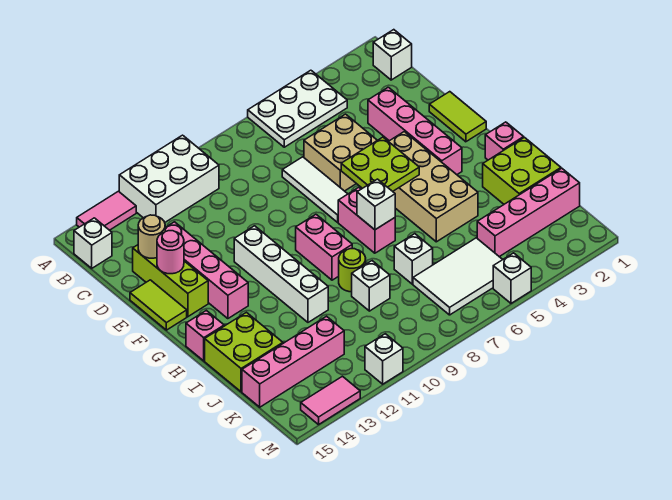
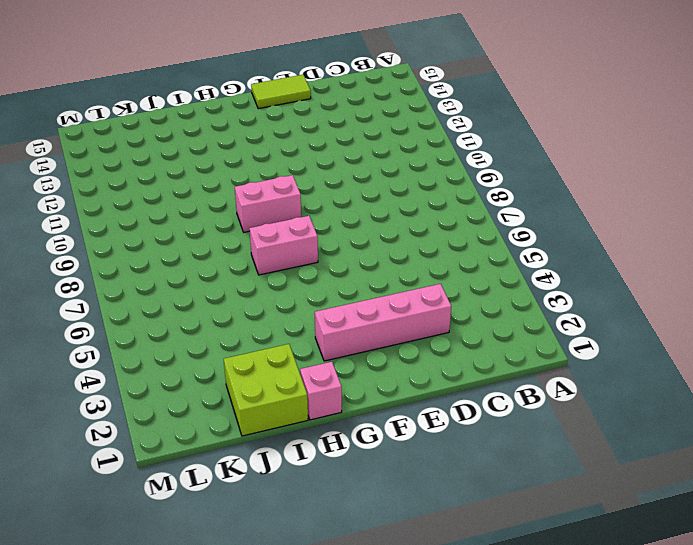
none -> white 2x3 plate [248,70,347,147]
none -> white 2x3 brick [119,135,219,222]
none -> pink 1x2 tile [77,191,136,230]
none -> white 1x1 brick [373,30,412,80]

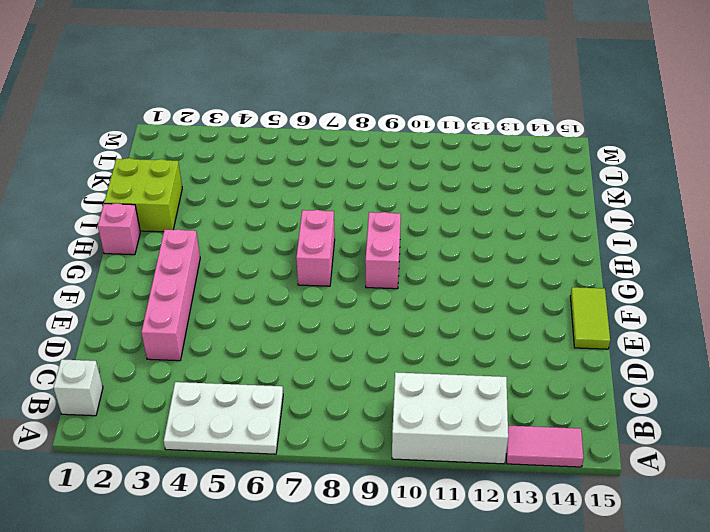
none -> white 1x1 brick [74,218,112,268]
none -> tan 2x2 brick [304,114,377,191]
none -> white 1x3 tile [282,157,347,222]
none -> pink 1x4 brick [165,222,248,319]

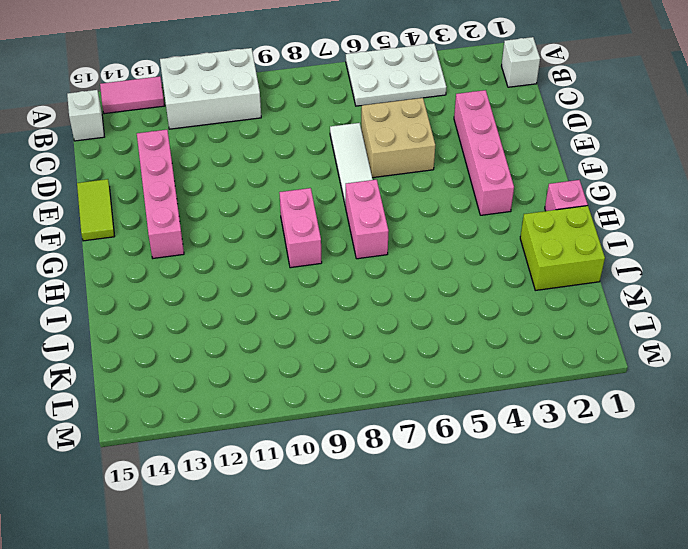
none -> lime 1x3 brick [133,245,208,317]
none -> lime 1x2 tile [429,92,486,142]
none -> tan 2x4 brick [388,132,478,242]
none -> white 1x4 brick [234,226,328,322]

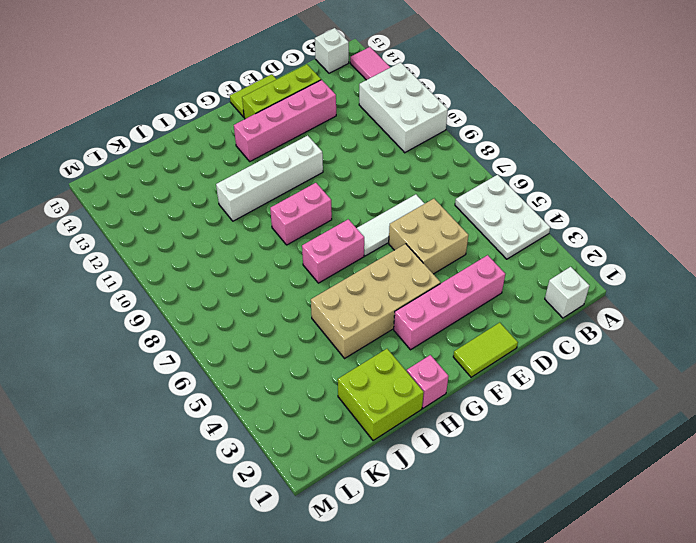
none -> pink 1x1 brick [186,310,224,361]
none -> lime 1x1 round brick [339,249,366,292]
none -> lime 2x2 brick [205,312,283,392]
none -> white 1x1 brick [394,234,433,284]

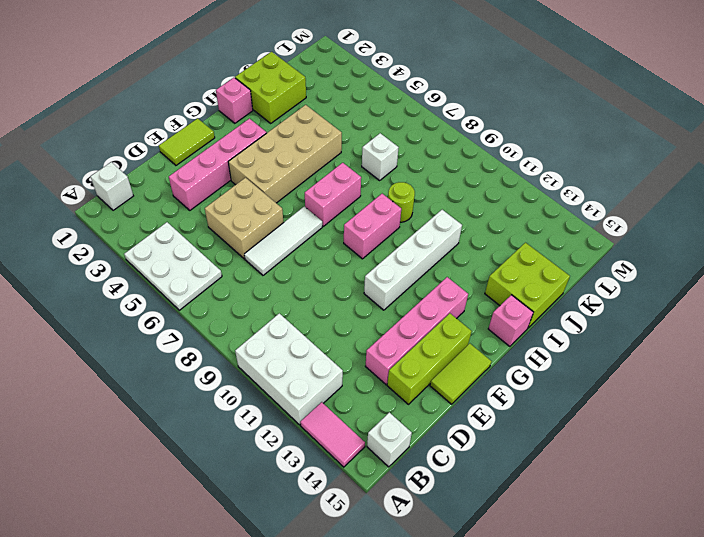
none -> white 1x1 brick [352,261,390,311]
none -> pink 1x4 brick [477,168,580,257]
none -> white 2x3 tile [413,238,503,315]
none -> pink 1x4 brick [242,316,344,407]

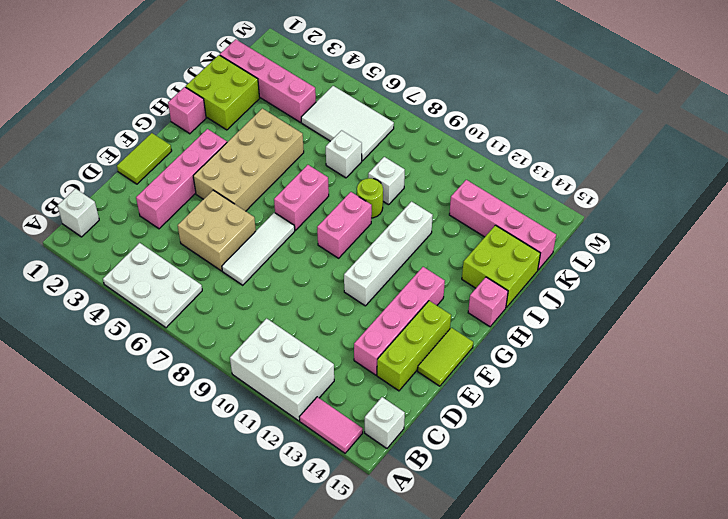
none -> white 1x1 brick [493,253,531,303]
none -> white 1x1 brick [365,334,403,384]
none -> pink 1x2 tile [301,376,360,425]
none -> tan 1x1 round brick [138,215,165,258]

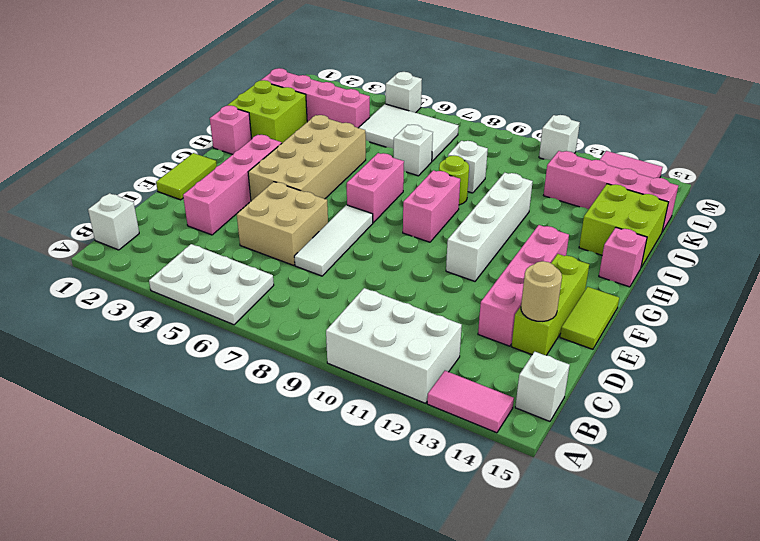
none -> pink 1x1 round brick [157,231,184,274]
none -> lime 2x2 plate [341,137,419,191]
none -> white 1x1 brick [357,179,395,230]

